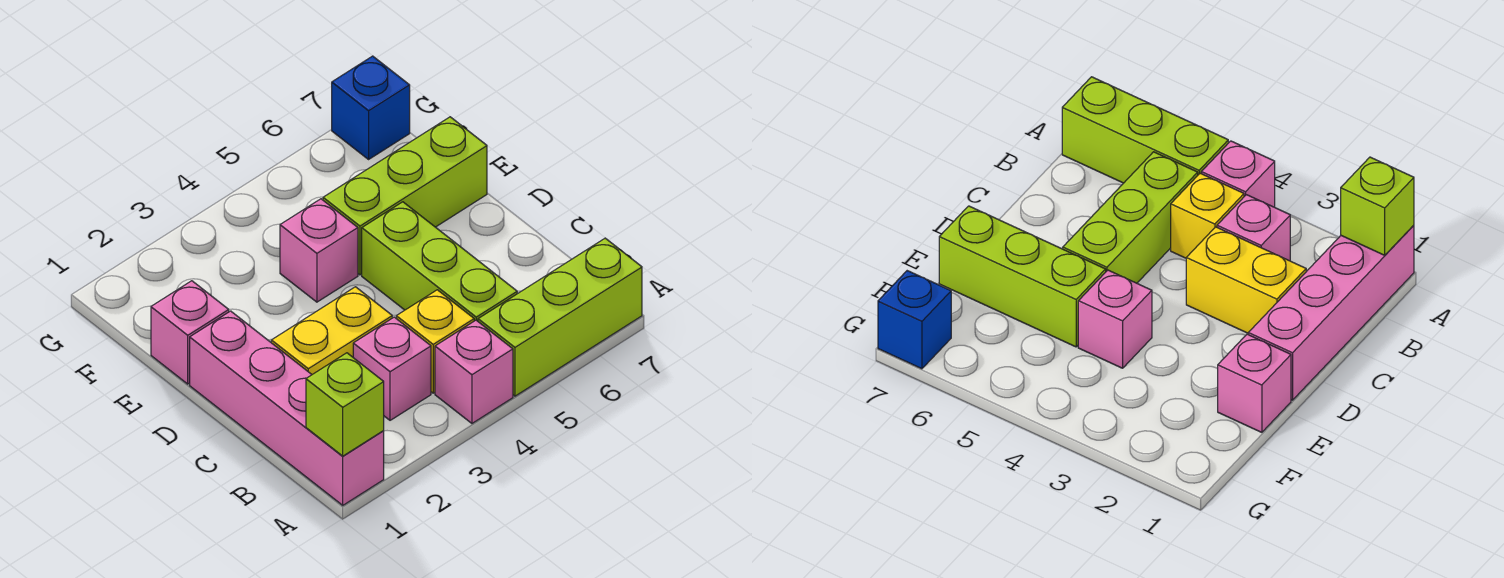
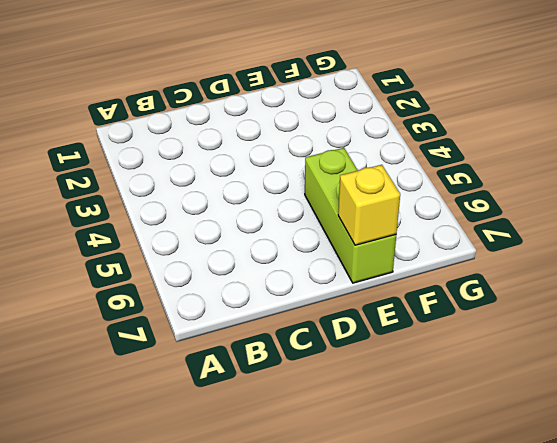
yellow 1x1 brick [338,165,400,245] -> yellow 1x1 brick moved to [396,290,474,393]
none -> pink 1x4 brick [190,311,384,505]
none -> pink 1x1 brick [435,320,513,423]
none -> lime 1x3 brick [478,238,642,396]

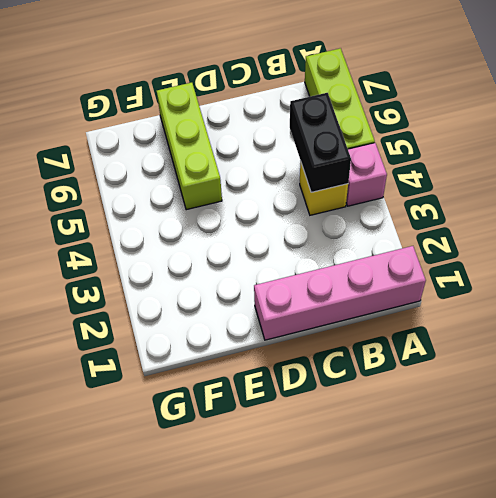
black 1x2 brick [290,93,351,192] -> none
none -> pink 1x1 brick [353,317,431,420]
none -> lime 1x3 brick [362,202,517,321]
none -> yellow 1x2 brick [271,287,392,374]

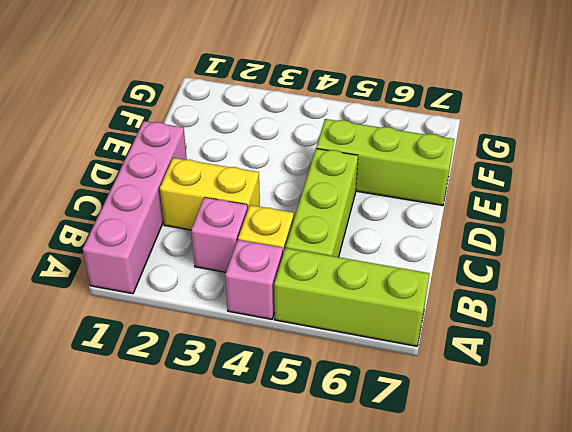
none -> pink 1x1 brick [151,281,229,384]
none -> pink 1x1 brick [280,199,358,302]
none -> blue 1x1 brick [332,56,410,159]

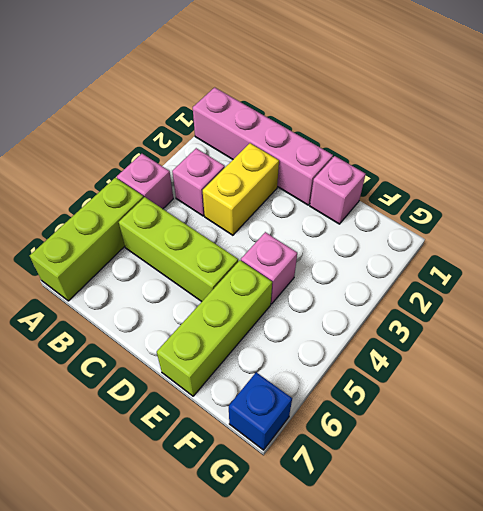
none -> yellow 1x1 brick [396,290,474,393]
none -> lime 1x1 brick [306,353,384,456]

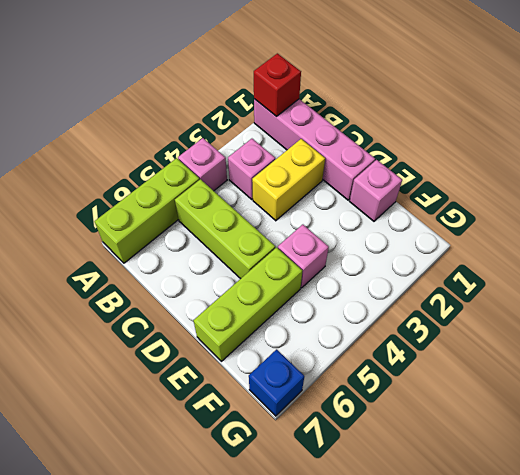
red 1x1 brick [254,53,301,117] -> lime 1x1 brick [306,353,384,456]
none -> yellow 1x1 brick [396,290,474,393]

